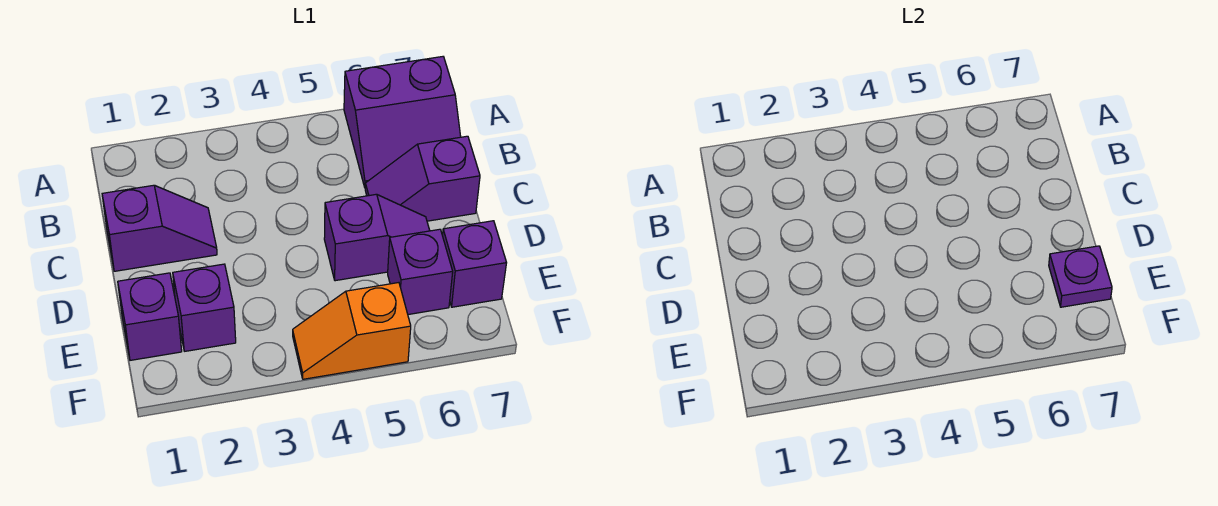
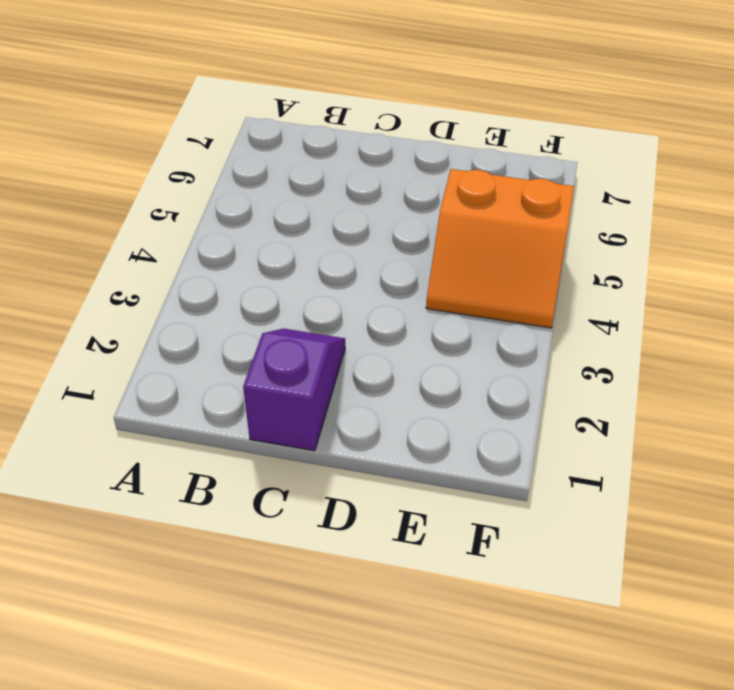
orange 2x2 slope [426,169,574,328] -> orange 1x2 slope [293,283,411,379]
none -> purple 2x2 slope [344,57,461,187]
none -> purple 1x2 slope [365,136,480,221]

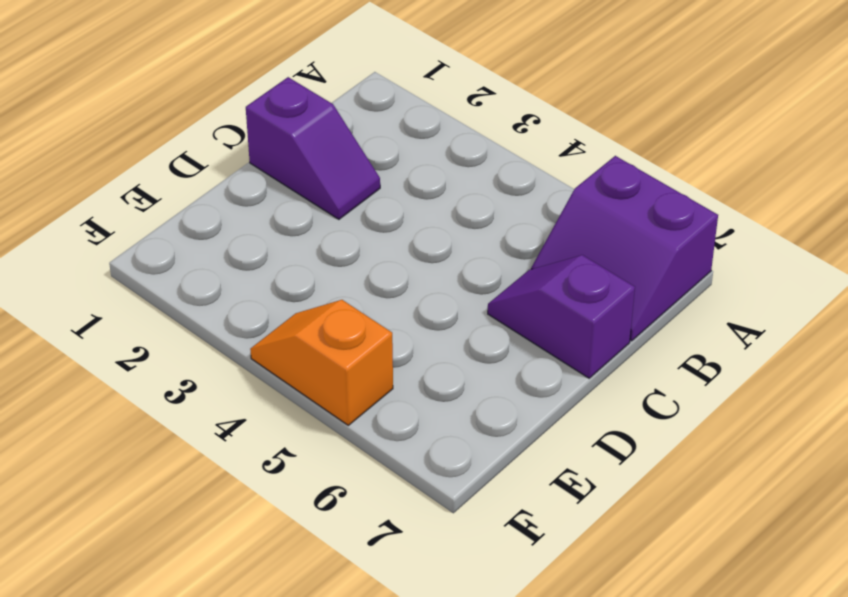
none -> purple 1x2 slope [324,194,430,281]
none -> purple 1x1 brick [118,273,182,360]

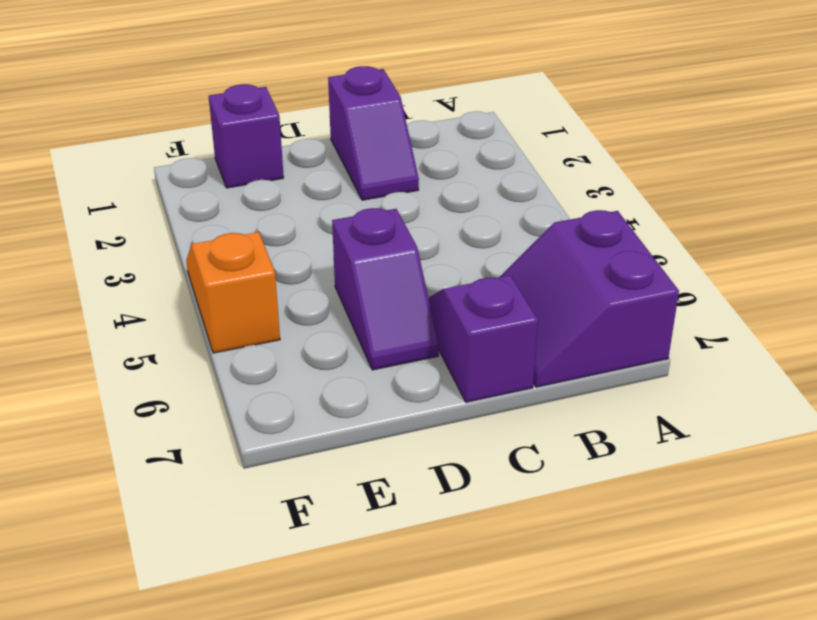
none -> purple 1x1 brick [173,264,236,351]
none -> purple 1x1 brick [388,229,453,315]

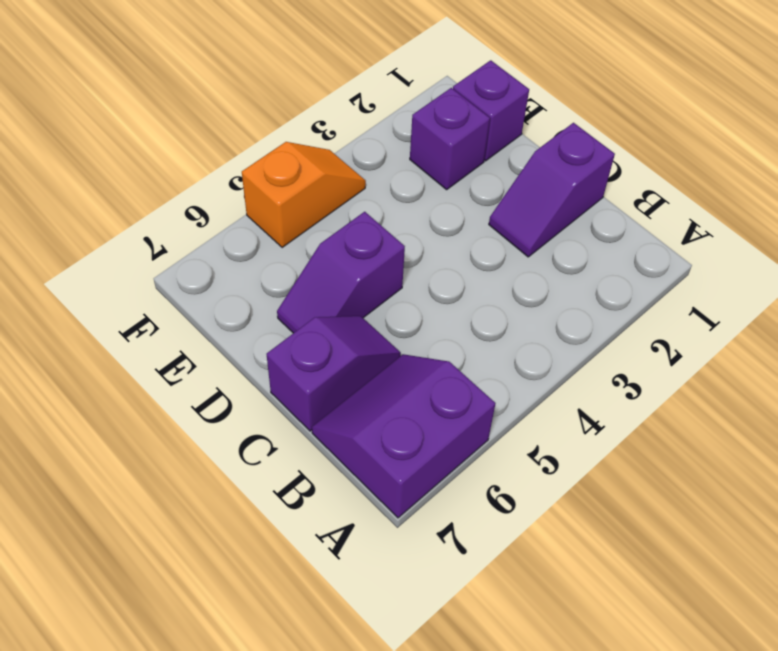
none -> purple 1x1 brick [388,229,453,315]
none -> purple 1x1 brick [443,221,506,307]

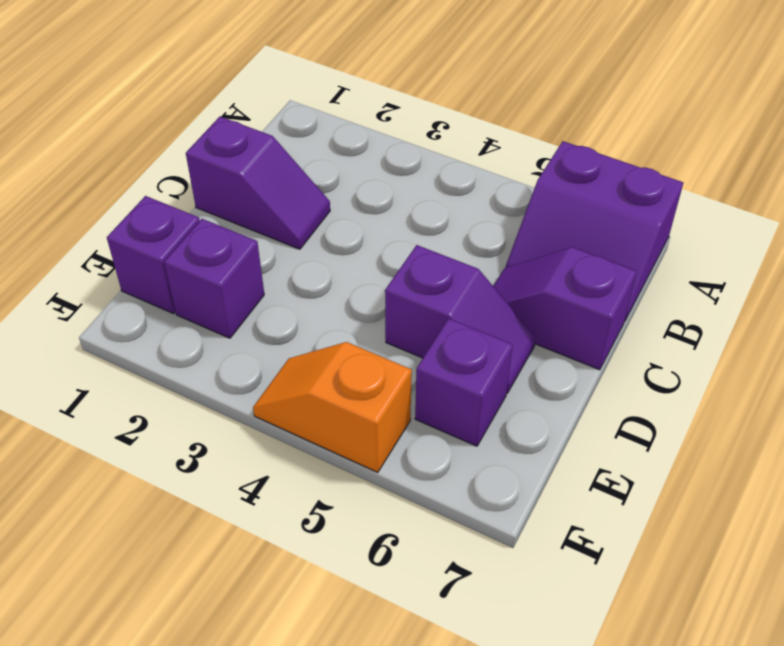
none -> purple 1x1 brick [443,221,506,307]
none -> purple 1x1 plate [1049,246,1112,307]

